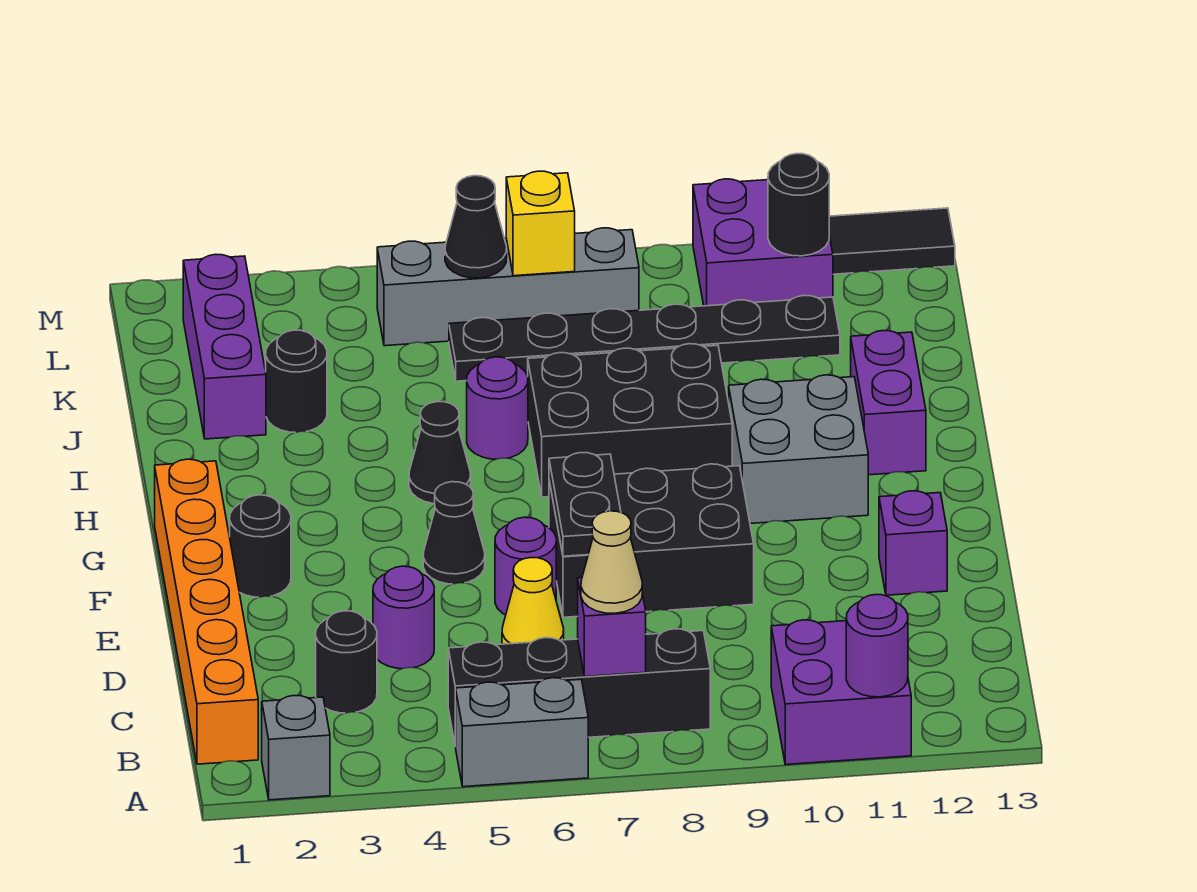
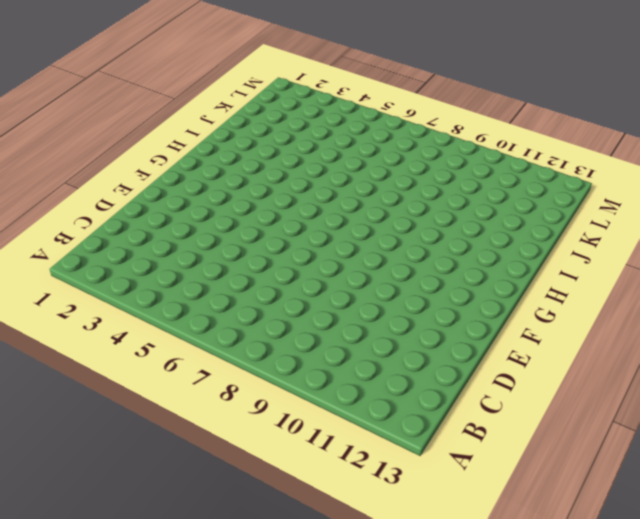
none -> grey 1x1 brick [262,695,330,800]
none -> grey 1x2 brick [455,678,588,787]
none -> purple 2x2 brick [771,620,911,765]
none -> orange 1x6 brick [155,459,258,764]

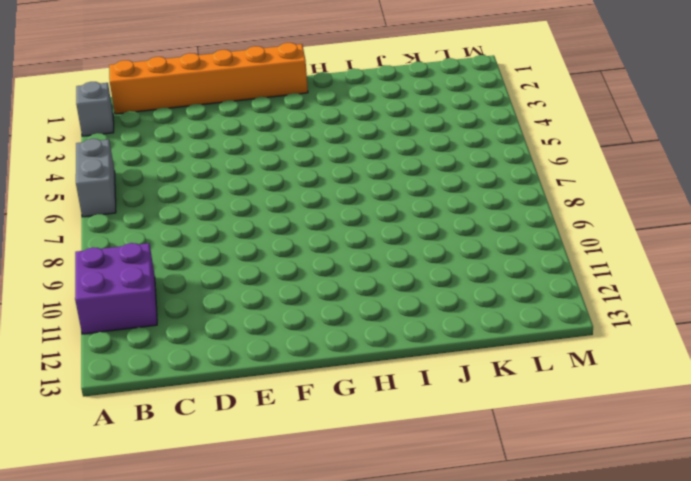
none -> black 1x4 brick [448,629,710,746]
none -> black 1x1 round brick [316,611,377,713]
none -> purple 1x1 round brick [373,566,434,669]
none -> yellow 1x1 cone [502,558,564,644]

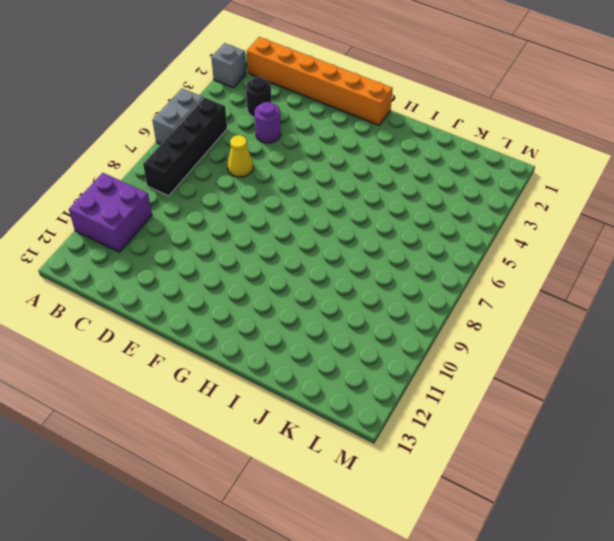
none -> purple 1x1 round brick [495,517,556,615]
none -> black 2x3 brick [549,464,754,617]
none -> purple 1x1 brick [879,491,947,595]
none -> black 1x1 round brick [230,495,291,597]

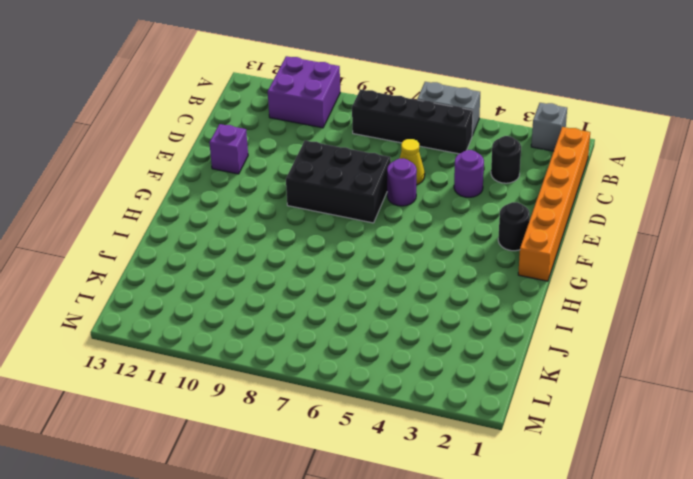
none -> black 1x1 cone [423,482,485,584]
none -> grey 2x2 brick [729,375,868,523]
none -> black 1x1 cone [409,402,471,504]
none -> black 2x3 brick [528,344,732,497]

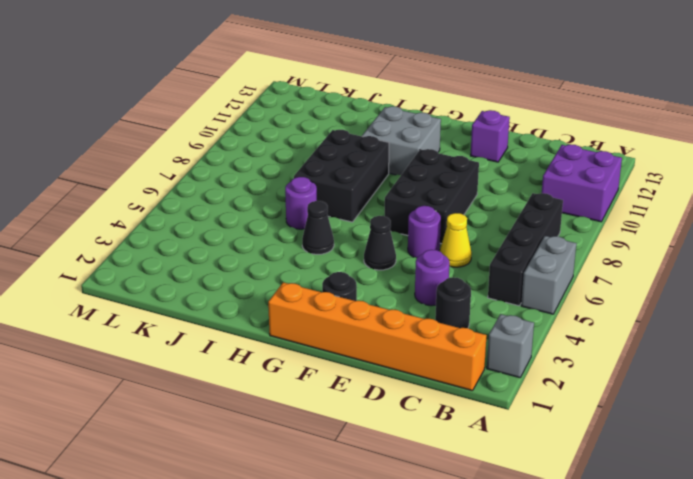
none -> purple 1x2 brick [851,331,926,475]
none -> purple 1x3 brick [183,254,266,439]
none -> black 1x1 round brick [266,330,327,432]
none -> black 1x6 plate [449,296,840,381]

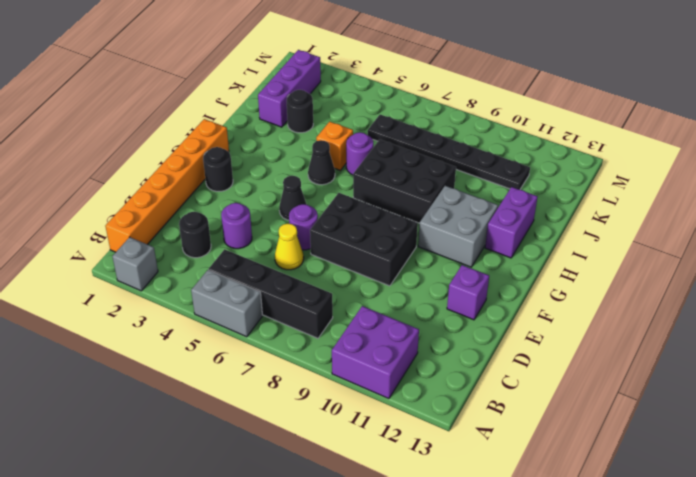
orange 1x1 brick [316,121,353,170] -> none
none -> grey 1x4 brick [377,228,639,346]
none -> purple 2x2 brick [693,179,833,306]
none -> black 1x2 tile [829,208,955,274]
none -> purple 1x1 round brick [846,595,908,697]

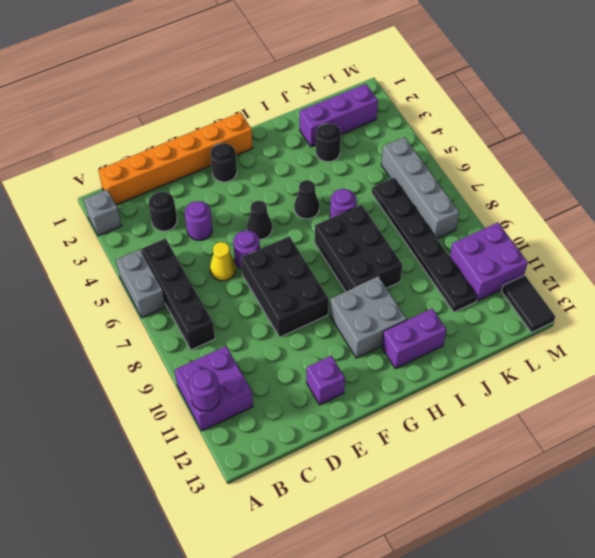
none -> purple 1x1 brick [578,578,646,677]
none -> black 1x2 plate [549,453,621,556]
none -> black 1x1 cone [445,176,507,278]
none -> yellow 1x1 brick [506,171,575,276]

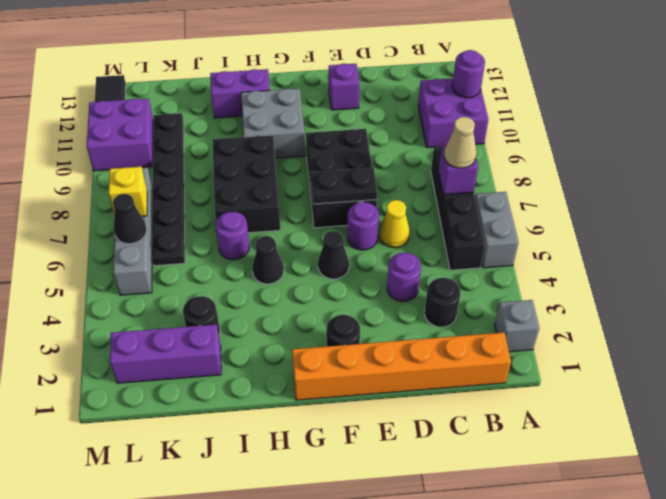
none -> black 1x1 round brick [768,154,829,256]

